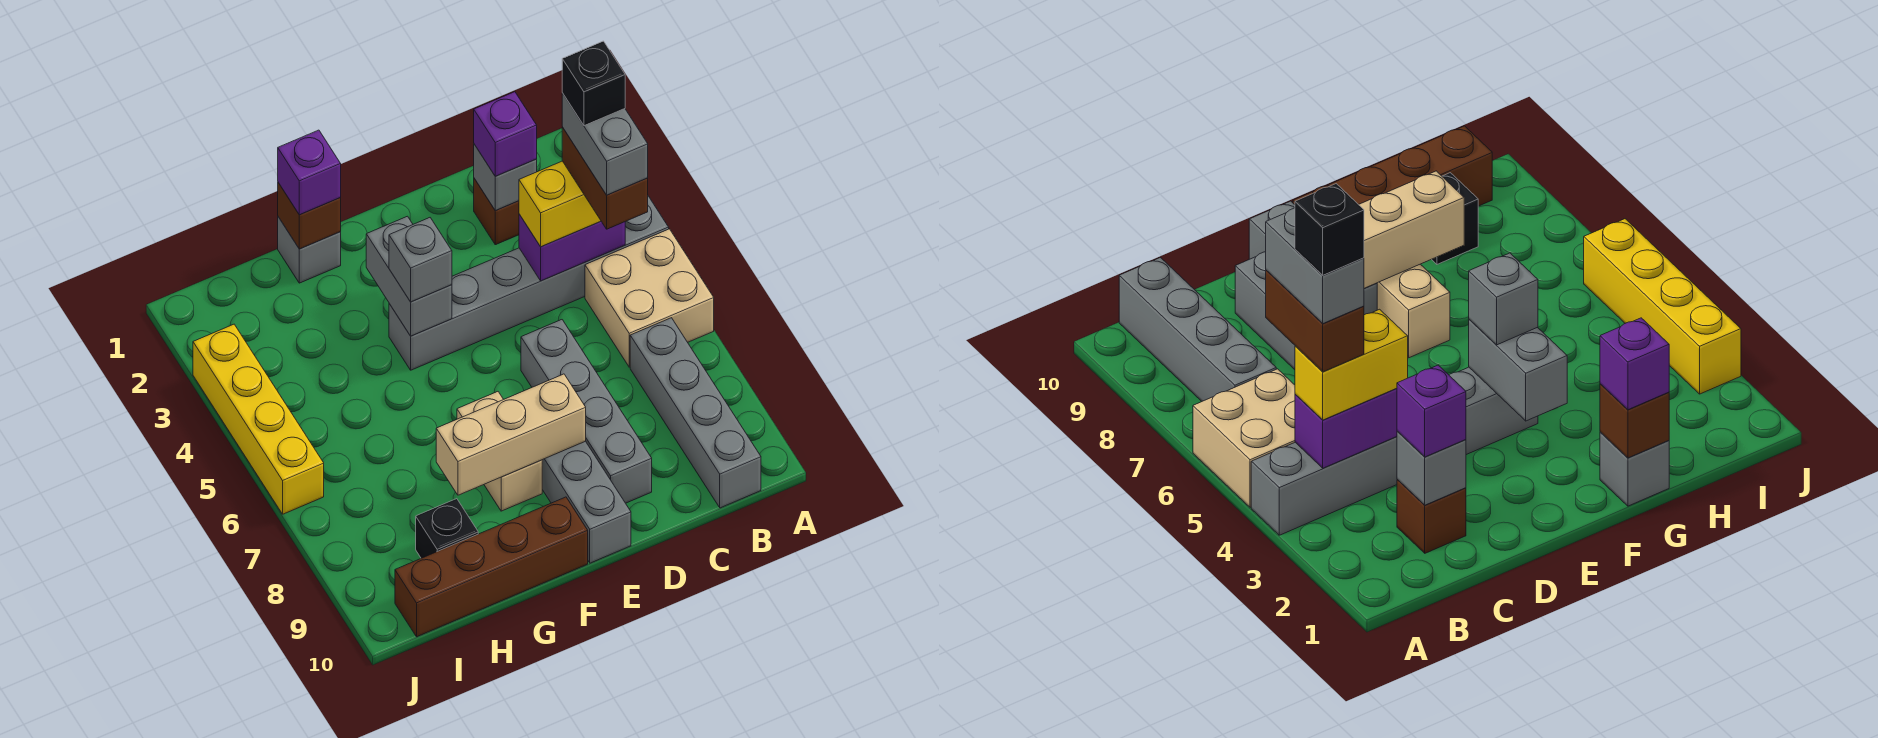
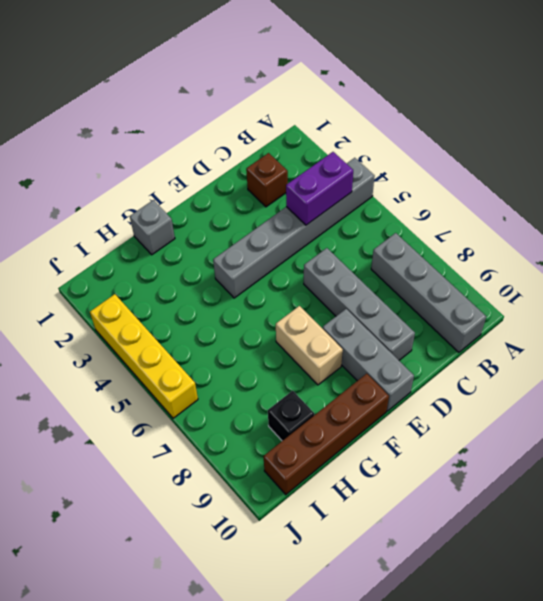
none -> tan 2x2 brick [585,229,714,367]
none -> grey 1x1 brick [474,144,537,210]
none -> tan 1x3 brick [436,374,586,495]

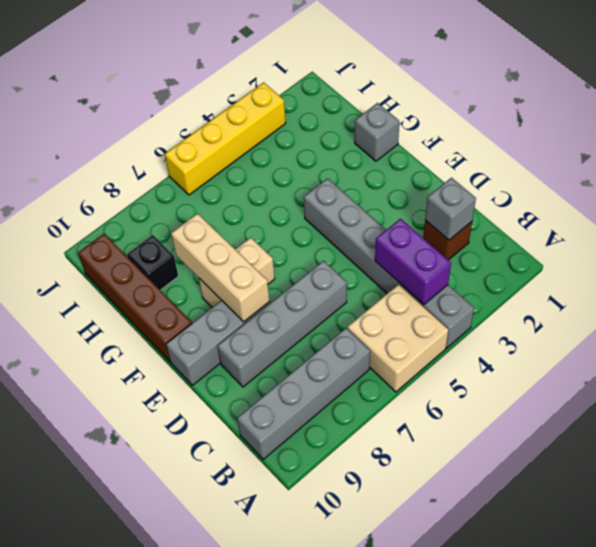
none -> grey 1x2 brick [366,216,452,336]
none -> brown 1x1 brick [278,183,341,249]
none -> yellow 1x2 brick [519,161,601,247]

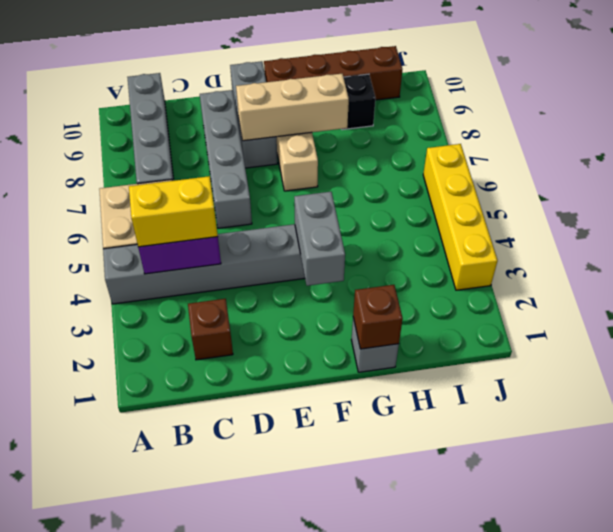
none -> grey 1x1 brick [474,144,537,210]
none -> purple 1x1 brick [474,92,537,176]
none -> grey 1x1 brick [389,218,452,302]

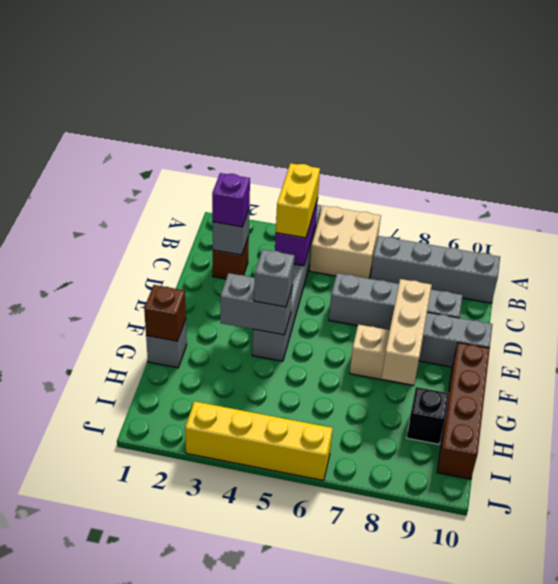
none -> purple 1x1 brick [278,130,341,215]
none -> brown 1x2 brick [562,127,648,229]
none -> grey 1x2 brick [562,93,648,195]

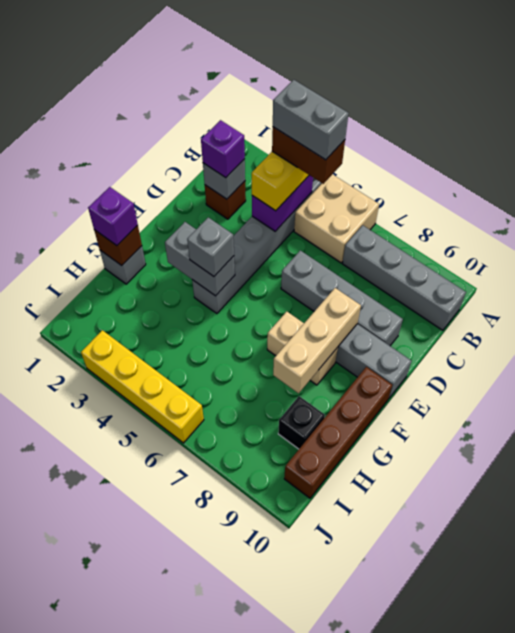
none -> black 1x1 brick [562,41,625,126]

